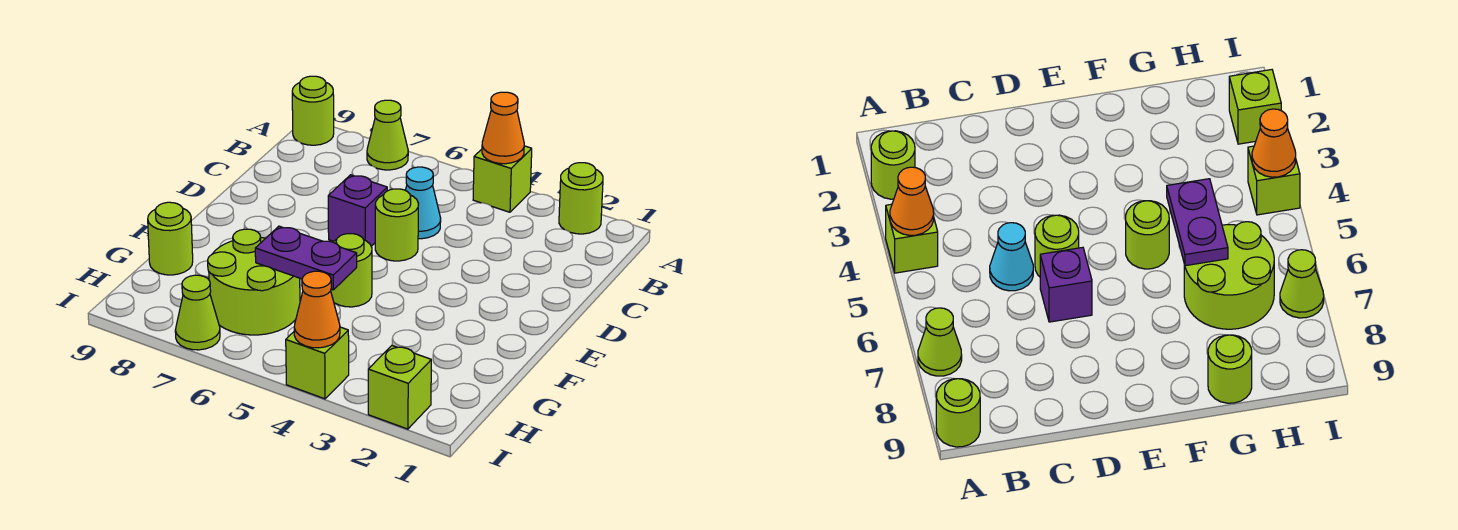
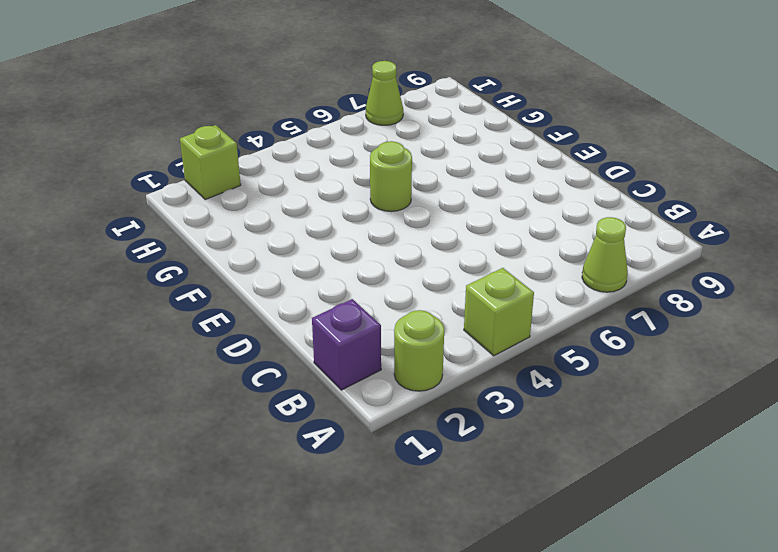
purple 1x1 brick [312,299,381,390] -> purple 1x1 brick moved to [328,175,387,246]
none -> lime 1x1 round brick [292,76,334,145]
none -> cyan 1x1 cone [405,167,441,239]
none -> lime 1x1 round brick [375,189,418,261]

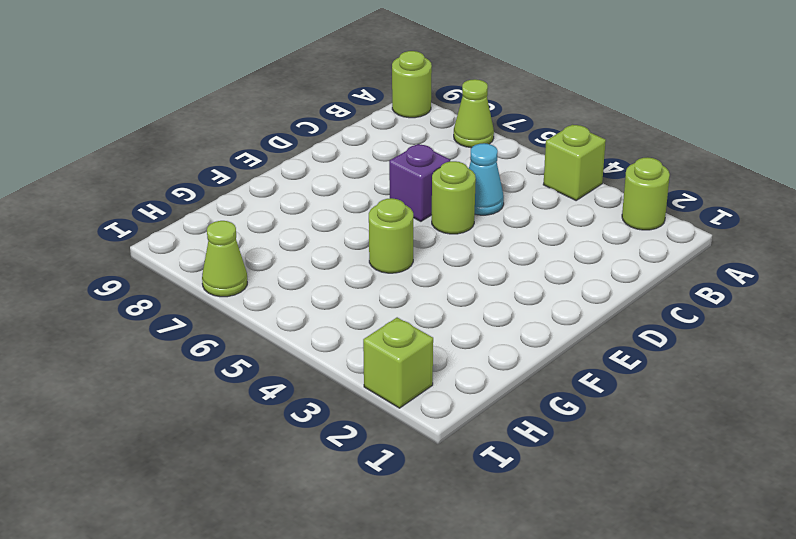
none -> lime 2x2 round brick [208,229,300,335]
none -> lime 1x1 round brick [148,202,193,275]
none -> lime 1x1 brick [286,327,349,399]

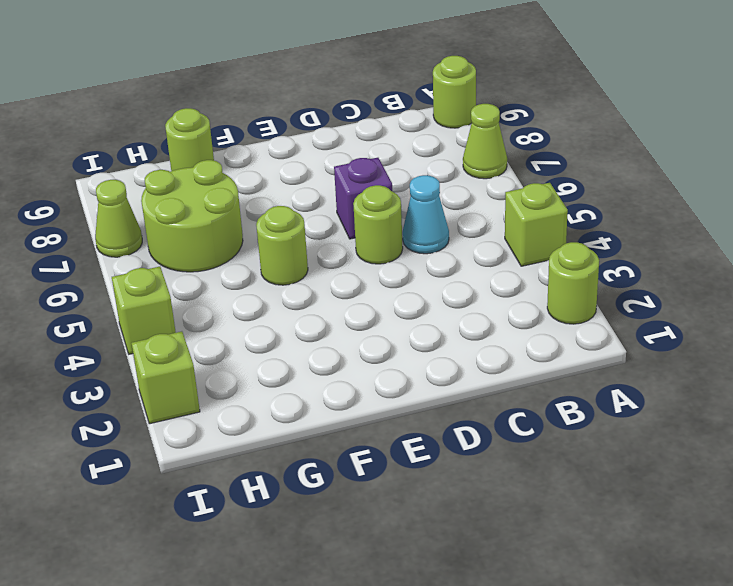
none -> orange 1x1 cone [482,92,524,164]
none -> purple 1x2 plate [255,226,357,290]
none -> orange 1x1 cone [294,271,340,348]

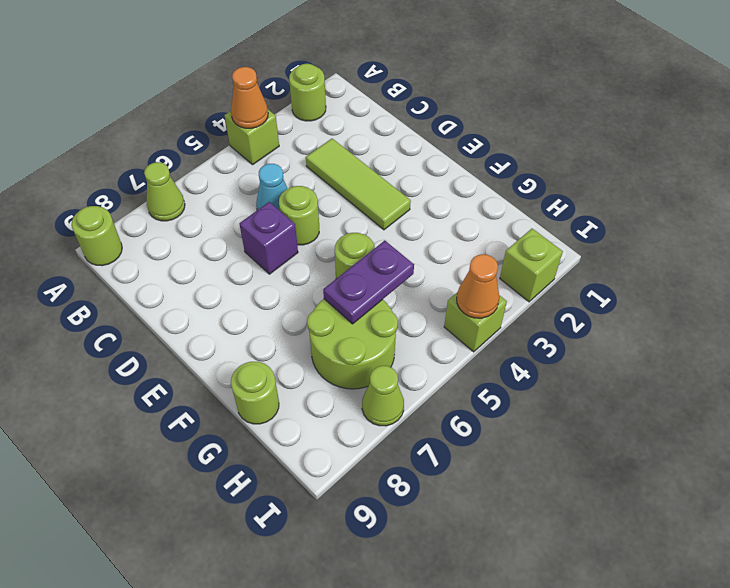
lime 1x3 tile [306,139,411,230] -> none

